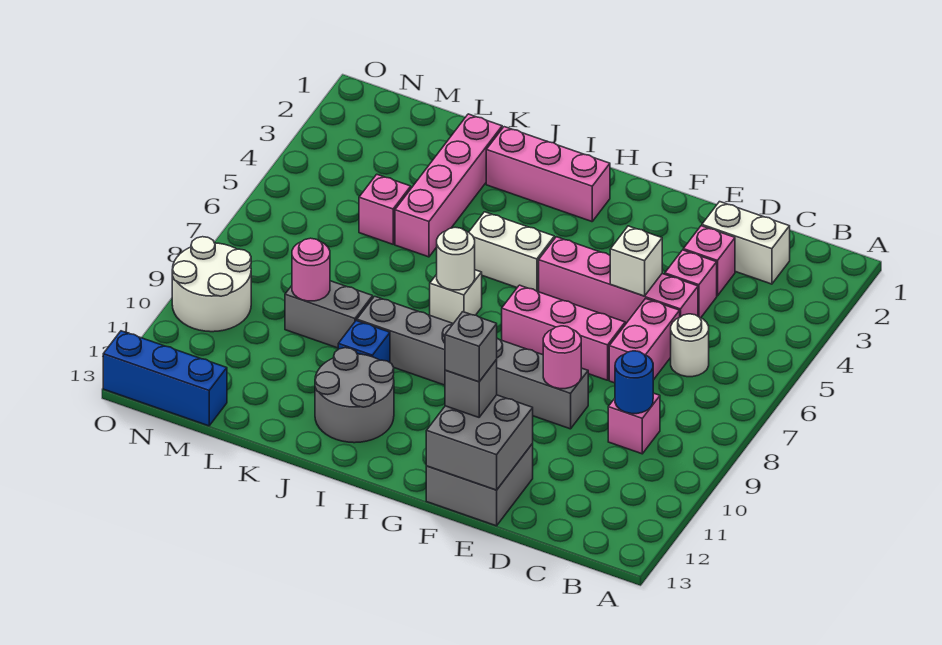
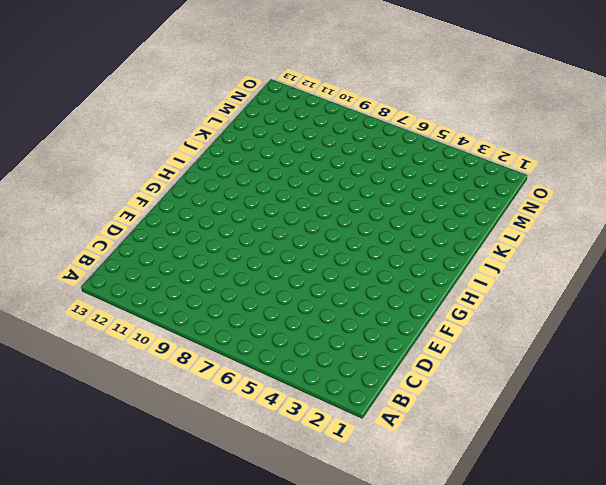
none -> white 1x2 brick [702,202,790,284]
none -> white 1x1 round brick [671,314,709,377]
none -> pink 1x1 brick [608,393,660,454]

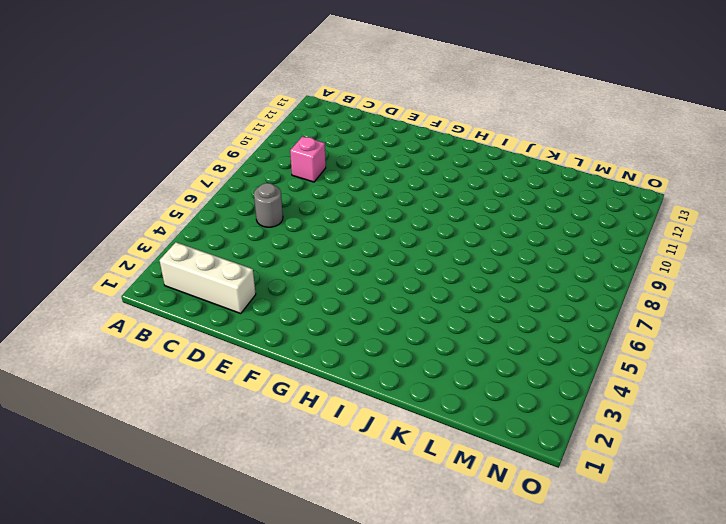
white 1x3 brick [159,242,256,313] -> white 1x2 brick [702,202,790,284]
grey 1x1 round brick [254,183,283,227] -> white 1x1 round brick [671,314,709,377]
none -> pink 1x1 brick [683,226,735,296]
none -> pink 1x1 brick [665,250,717,318]
none -> pink 1x4 brick [539,237,698,324]

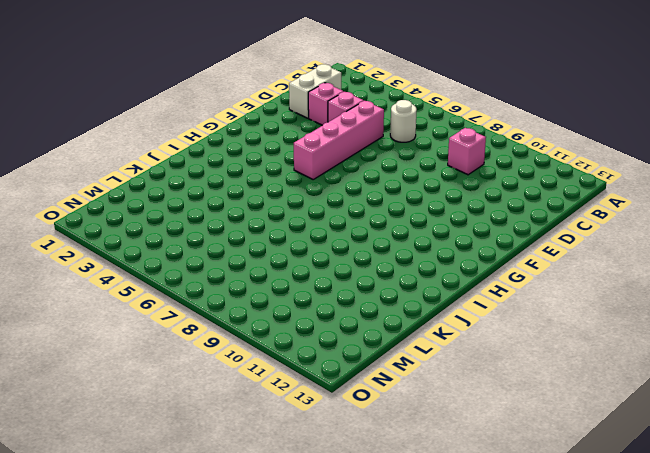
none -> pink 1x2 brick [609,299,680,383]
none -> pink 1x3 brick [502,285,625,380]
none -> grey 1x6 brick [357,296,588,429]

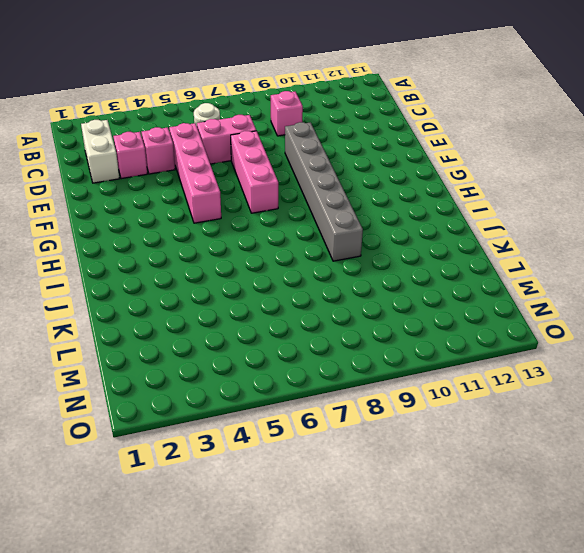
none -> grey 2x2 brick [426,444,533,526]
none -> pink 1x3 brick [486,127,610,222]
none -> white 1x2 brick [469,212,554,292]

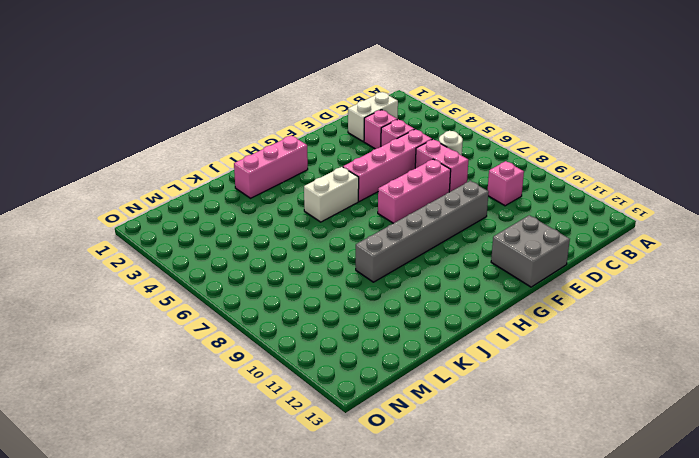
none -> white 1x1 brick [430,270,482,324]
none -> grey 2x2 round brick [315,348,394,443]
none -> blue 1x1 brick [338,320,390,362]

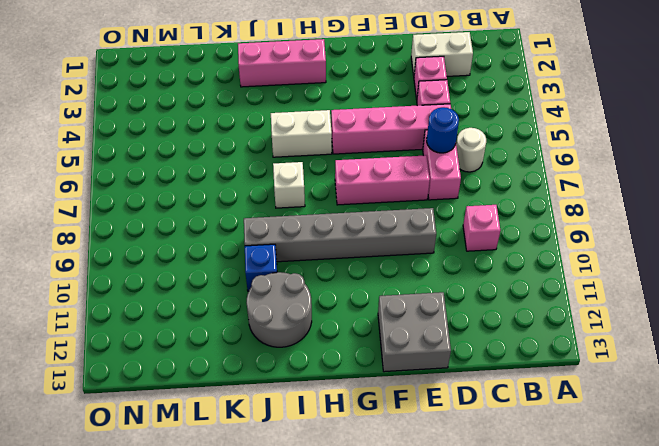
blue 1x1 round brick [427,107,459,153] -> blue 1x1 round brick moved to [615,351,653,414]
none -> pink 1x4 brick [395,114,502,257]
none -> grey 1x2 brick [285,281,373,348]
none -> pink 1x1 brick [359,174,411,244]

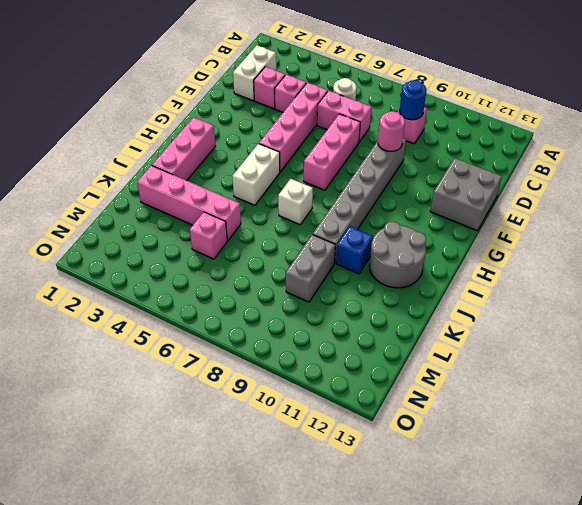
none -> blue 1x3 brick [103,331,227,426]
none -> white 2x2 round brick [172,237,251,332]
none -> white 1x1 brick [610,226,662,296]

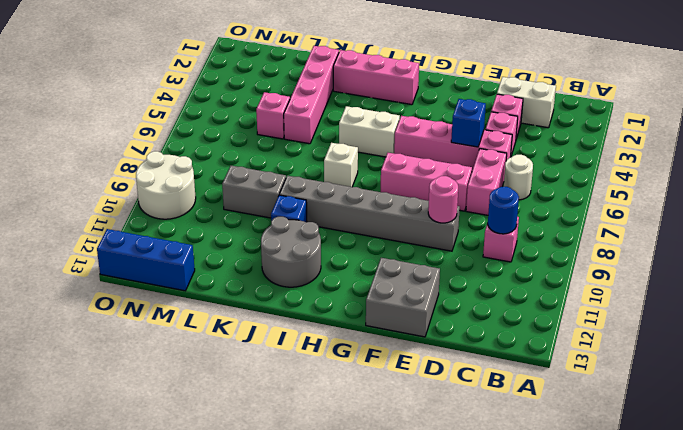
blue 1x1 brick [451,99,486,147] -> white 1x1 brick [610,226,662,296]
none -> grey 2x2 brick [426,395,533,490]
none -> white 1x1 round brick [437,227,475,290]
none -> pink 1x1 round brick [292,238,330,301]

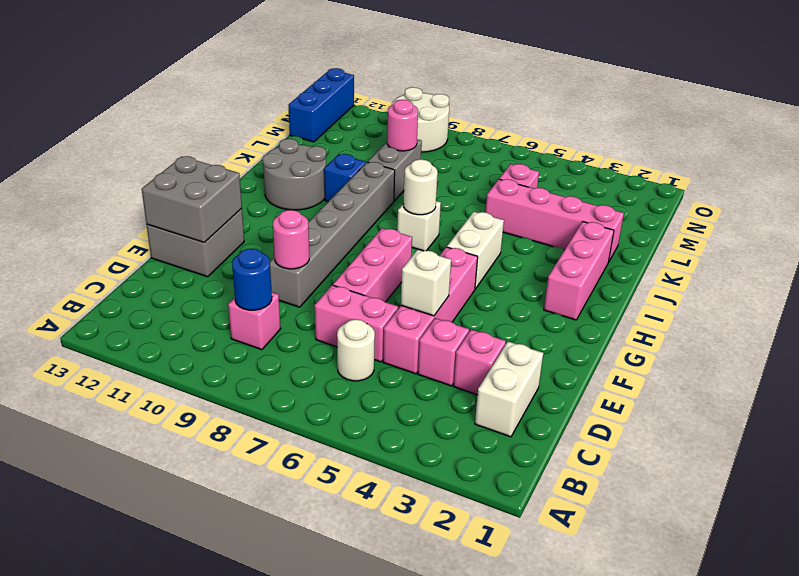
none -> grey 1x1 brick [445,360,497,417]
none -> grey 1x1 brick [445,312,497,382]

